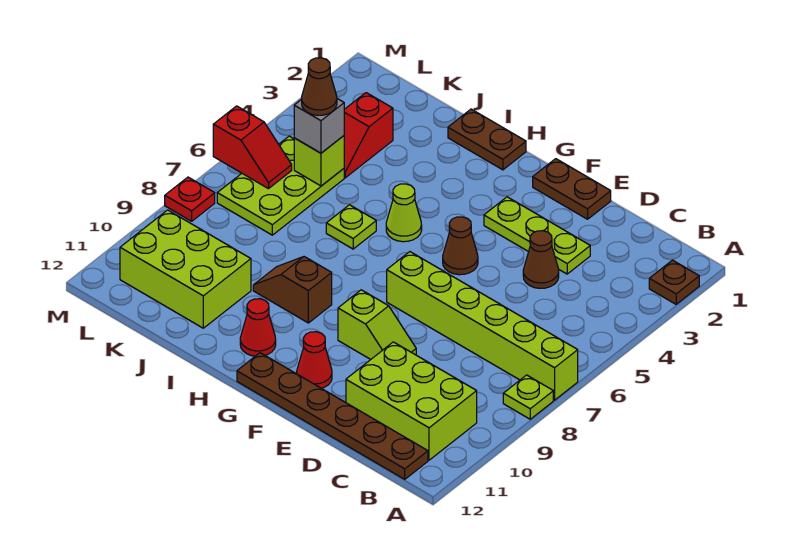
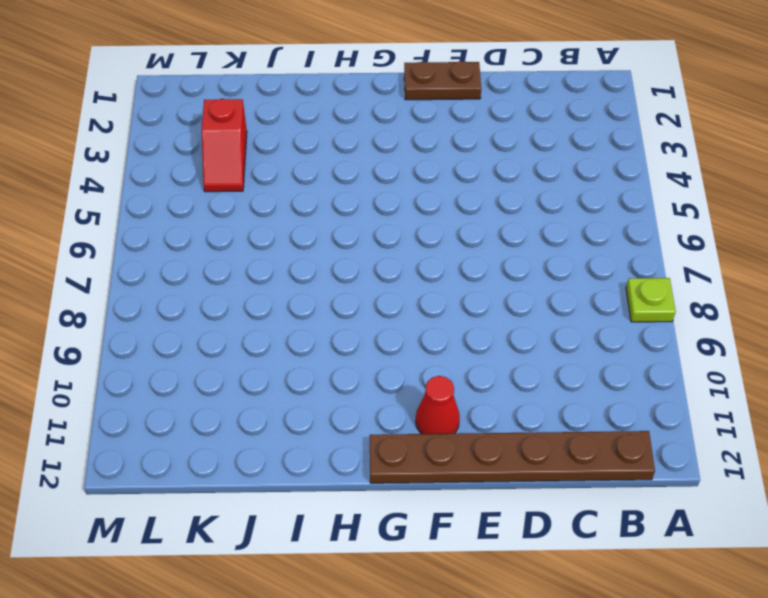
none -> brown 1x1 plate [649,260,699,304]
none -> lime 1x6 brick [387,252,578,400]
none -> lime 2x3 brick [346,342,477,460]

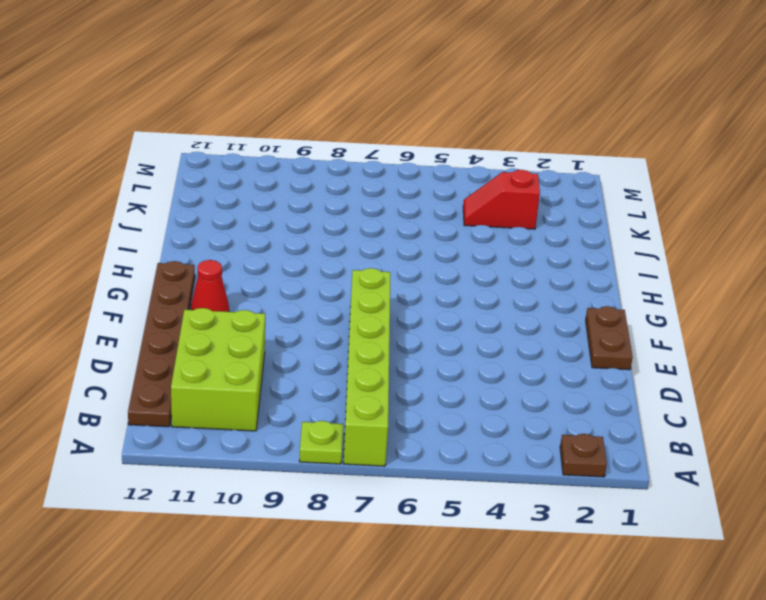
none -> lime 1x3 plate [484,197,590,274]
none -> brown 1x1 cone [523,231,559,288]
none -> lime 1x2 slope [338,290,416,360]

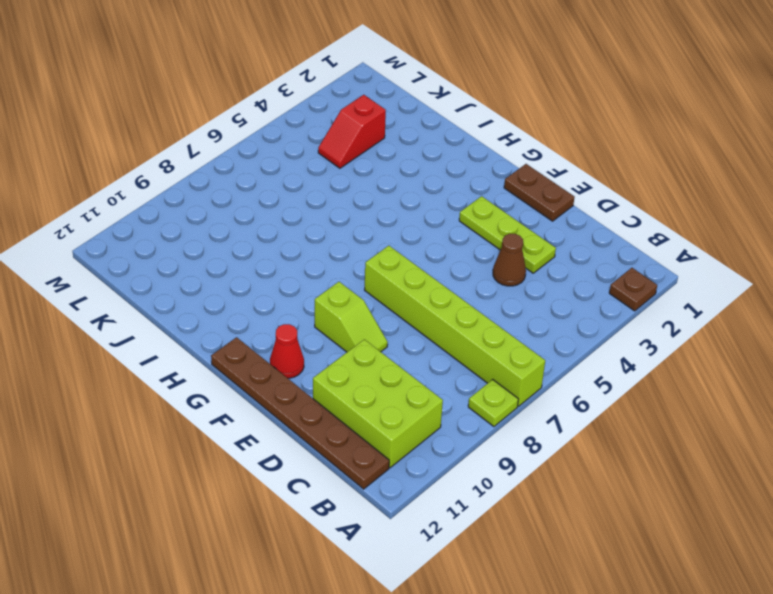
none -> brown 1x1 cone [443,217,478,275]
none -> brown 1x2 plate [448,109,526,170]
none -> lime 1x1 cone [386,184,422,242]

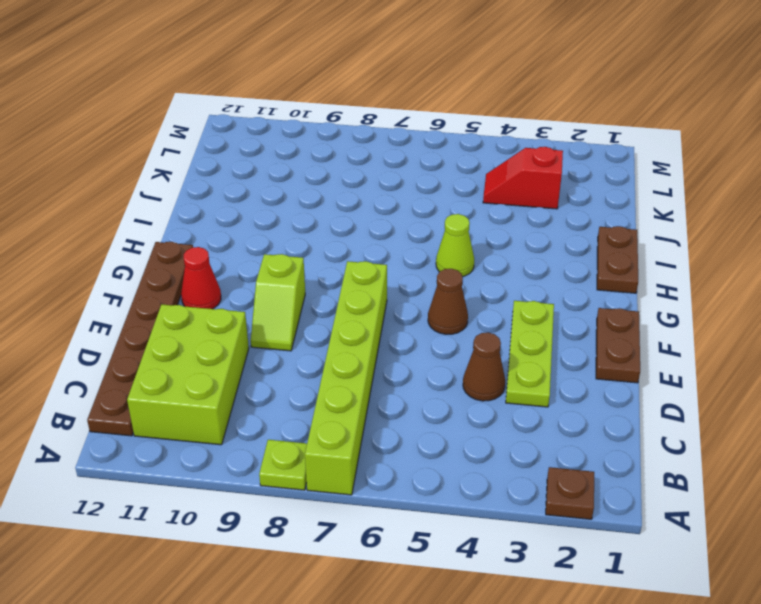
none -> brown 1x2 slope [253,257,332,323]
none -> red 1x1 cone [240,299,276,356]
none -> lime 1x1 plate [326,205,376,249]

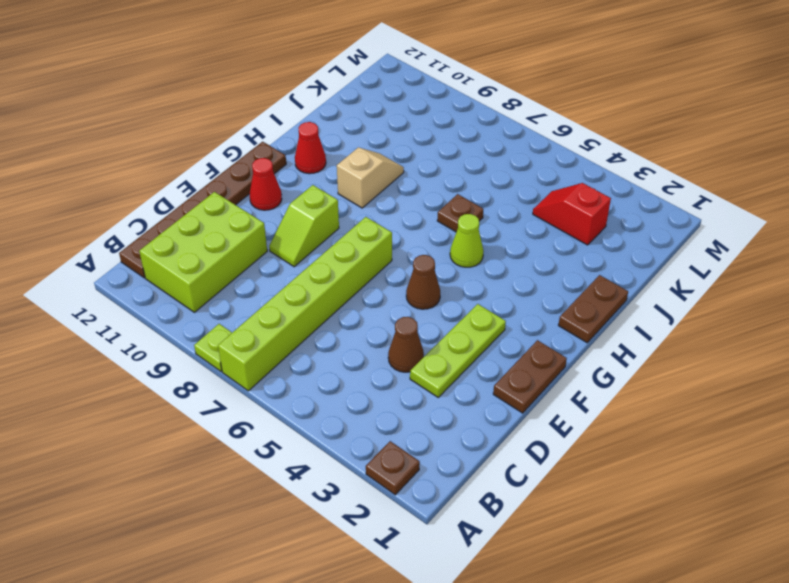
tan 1x2 slope [337,147,404,208] -> brown 1x2 slope [253,257,332,323]
brown 1x1 plate [437,194,483,232] -> lime 1x1 plate [326,205,376,249]
none -> lime 2x3 brick [120,210,251,328]
none -> lime 2x3 plate [217,136,344,235]
none -> red 1x1 plate [165,177,215,221]

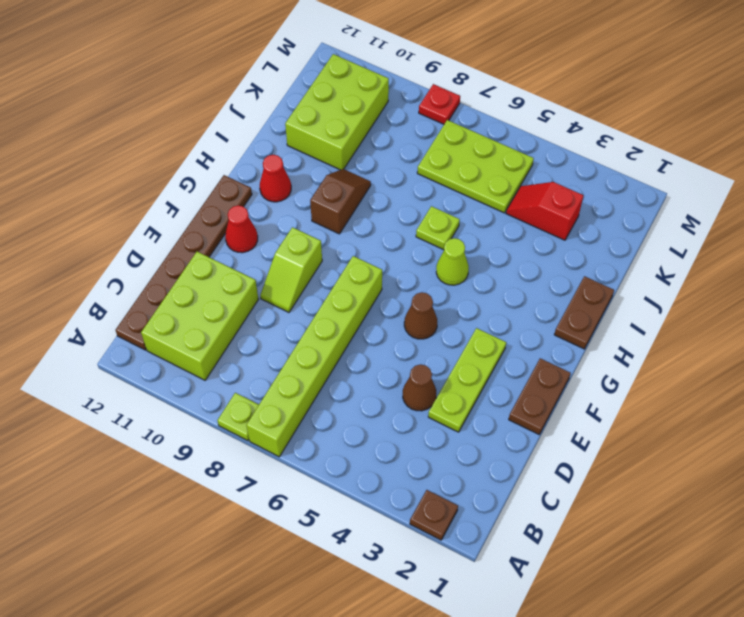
none -> lime 1x1 brick [294,136,344,186]
none -> red 1x2 slope [213,106,292,189]
none -> grey 1x1 brick [294,99,344,153]

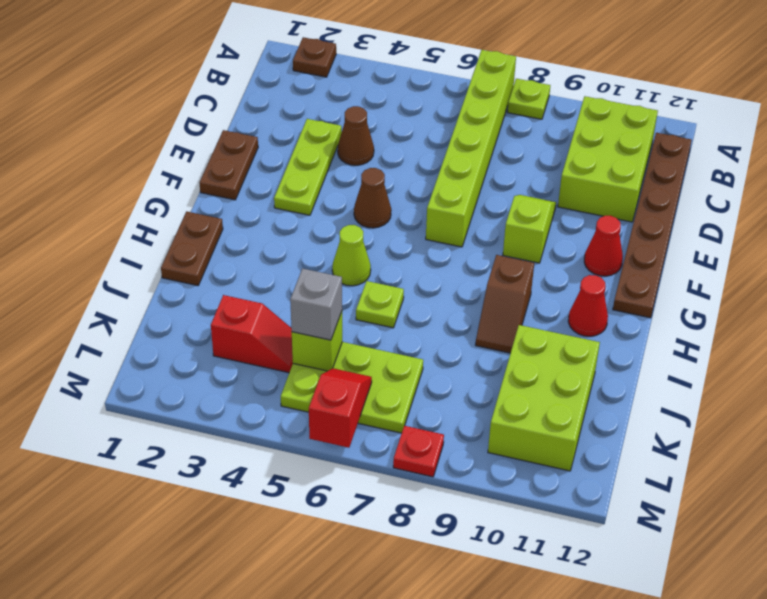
none -> brown 1x1 cone [302,58,337,115]

